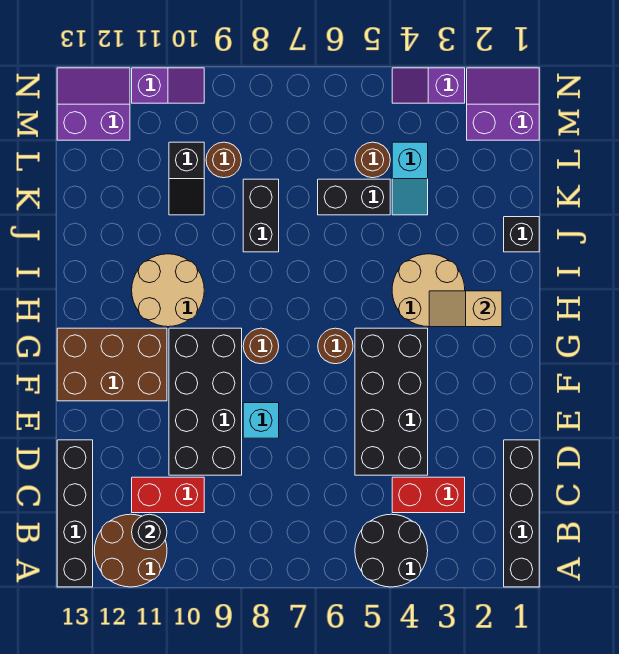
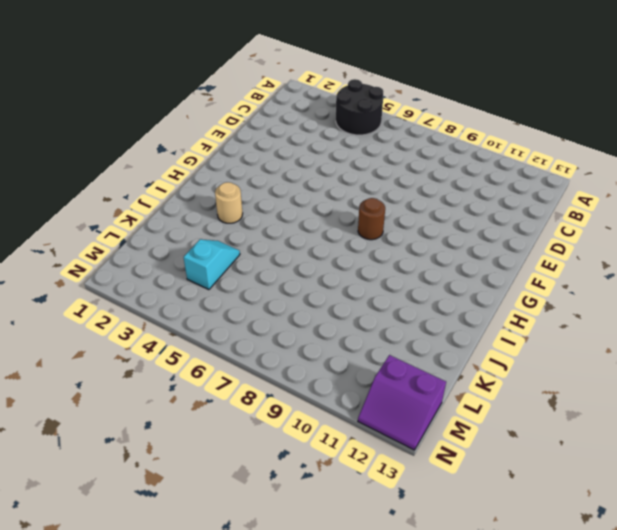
tan 1x1 round brick [215,182,243,223] -> tan 2x2 round brick [392,254,465,327]
none -> black 1x4 brick [504,440,539,587]
none -> brown 2x2 round brick [94,514,167,587]
none -> black 1x4 brick [57,440,93,587]

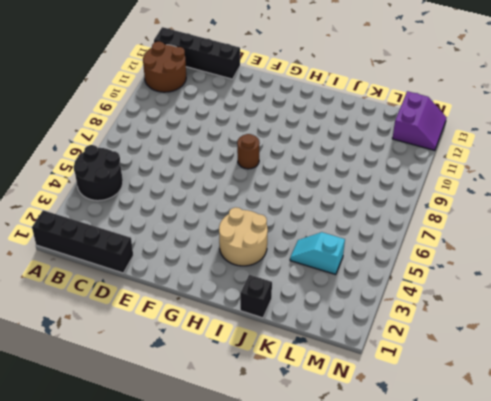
none -> red 1x2 brick [392,477,465,513]
none -> red 1x2 brick [132,477,204,513]
none -> black 2x4 brick [355,328,428,475]

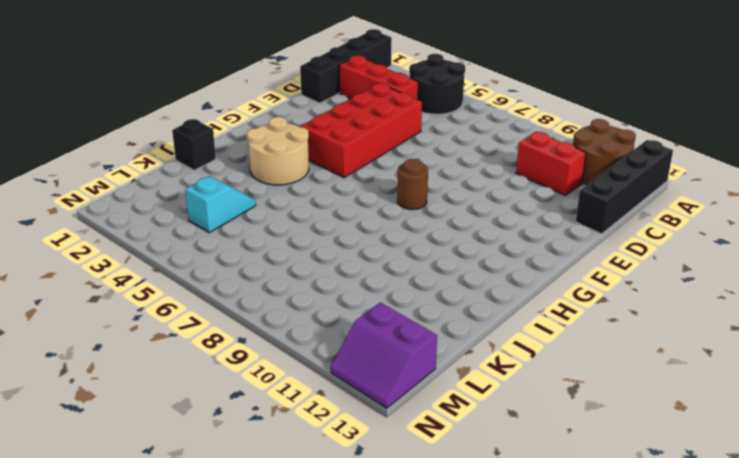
red 1x3 brick [339,56,418,100] -> red 1x2 brick [392,477,465,513]
red 2x4 brick [301,83,422,178] -> black 2x4 brick [355,328,428,475]
none -> black 2x4 brick [169,328,242,475]
none -> cyan 1x1 brick [243,403,279,438]
none -> brown 2x3 brick [57,328,167,401]

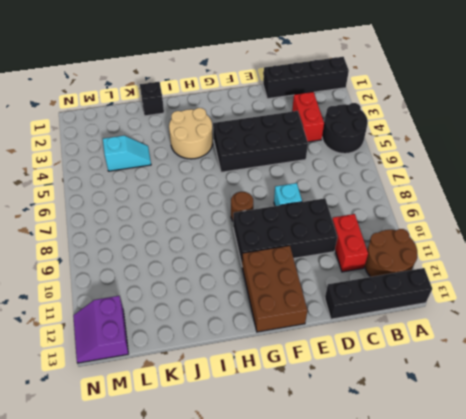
none -> brown 1x1 round brick [318,328,353,364]
none -> tan 2x2 round brick [132,254,204,327]
none -> black 1x2 brick [243,179,279,252]

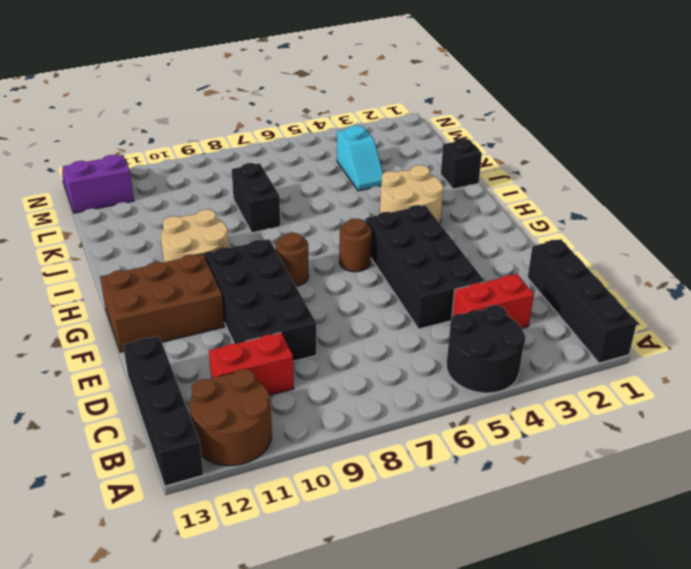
none -> cyan 1x1 brick [243,403,279,438]
none -> black 1x2 brick [318,179,390,215]
none -> black 1x2 slope [169,142,204,215]

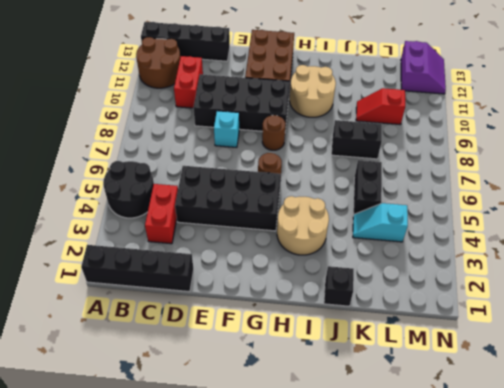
red 1x2 slope [356,88,405,125] -> black 1x2 slope [169,142,204,215]
none -> brown 1x1 round brick [355,142,390,178]
none -> brown 1x1 round brick [206,142,241,178]
none -> purple 2x2 slope [467,68,539,140]

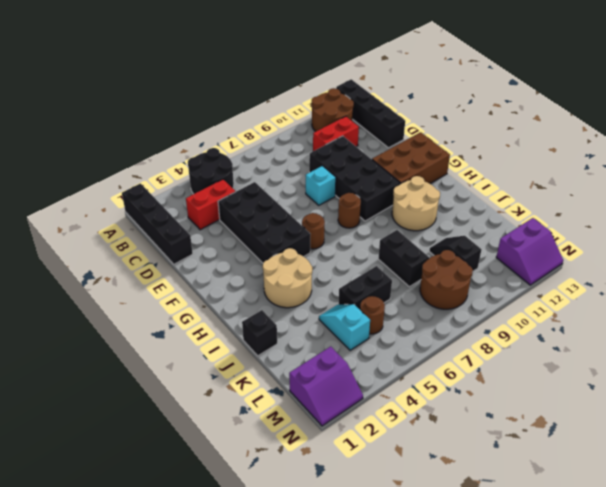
brown 2x2 round brick [420,250,473,309] -> brown 1x1 round brick [206,142,241,178]
none -> purple 1x2 slope [392,68,465,103]
none -> purple 1x2 slope [132,68,204,103]
none -> black 1x1 round brick [132,514,167,550]

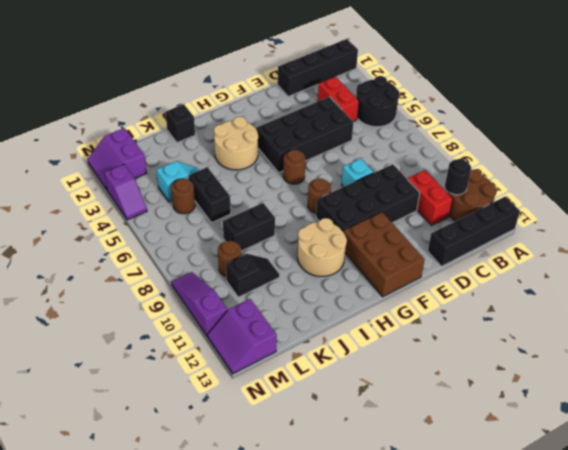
purple 1x3 slope [171,272,227,336] -> purple 1x2 slope [132,68,204,103]
none -> tan 1x2 slope [429,291,502,327]

